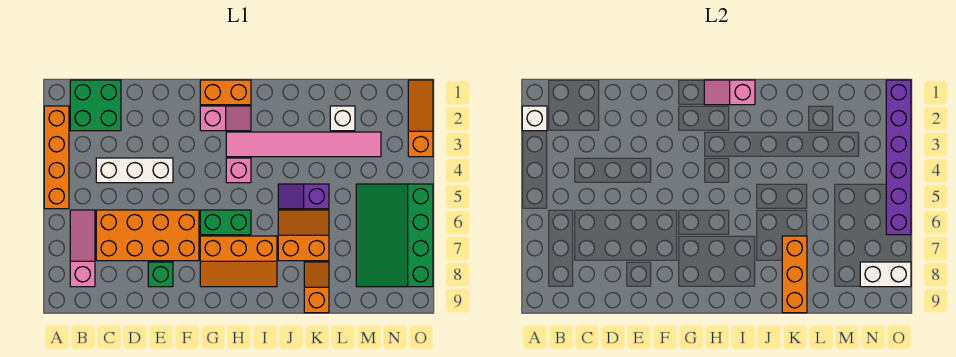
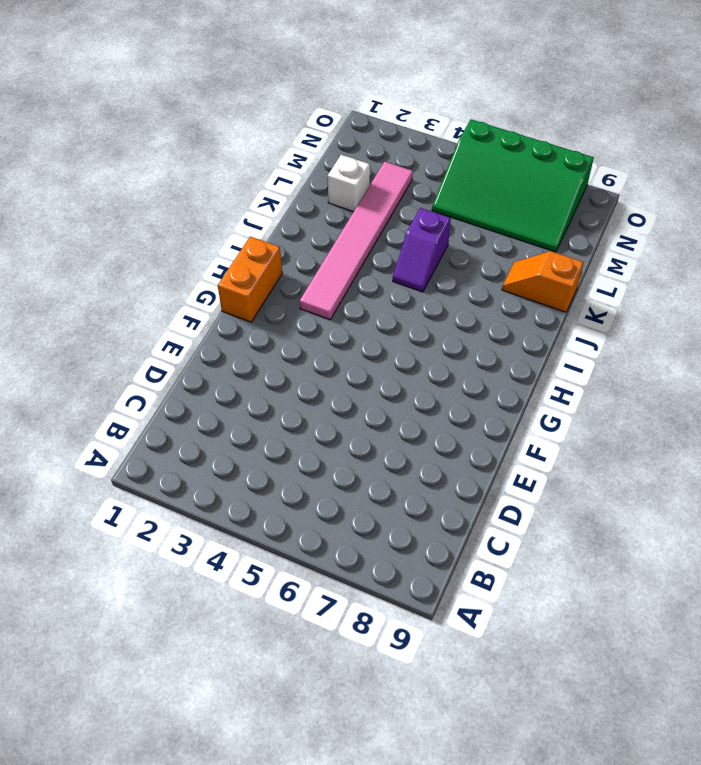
none -> orange 1x4 brick [44,106,69,209]
none -> green 2x2 brick [70,80,121,131]
none -> pink 1x3 slope [70,210,95,287]

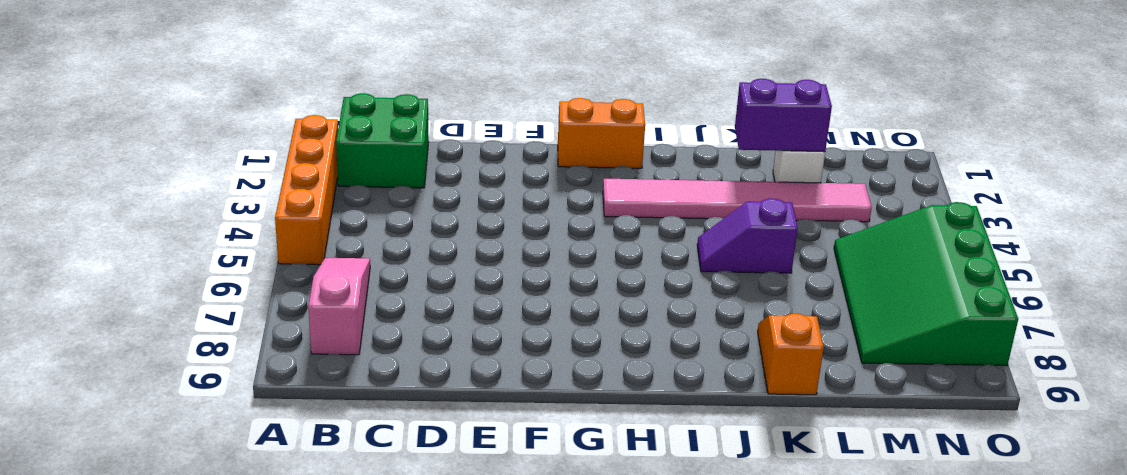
purple 1x2 brick [735,79,832,152] -> none
none -> white 1x3 brick [96,158,173,183]
none -> orange 2x4 brick [96,210,199,261]
none -> green 1x1 brick [148,262,173,287]

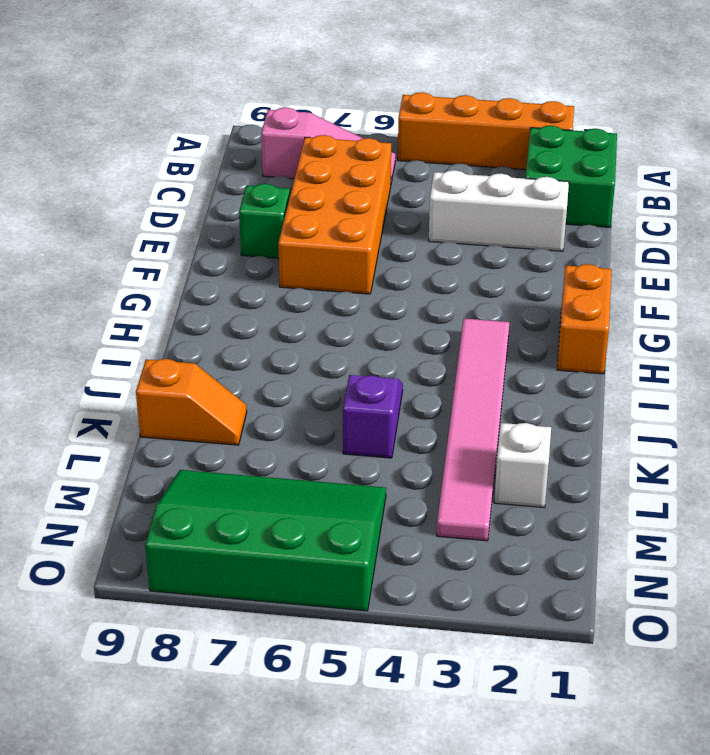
white 1x3 brick [429,170,569,251] -> white 1x3 brick turned to [96,158,173,183]
none -> pink 1x2 slope [200,106,251,131]
none -> green 1x2 brick [200,210,251,235]
none -> orange 2x3 slope [200,236,277,287]

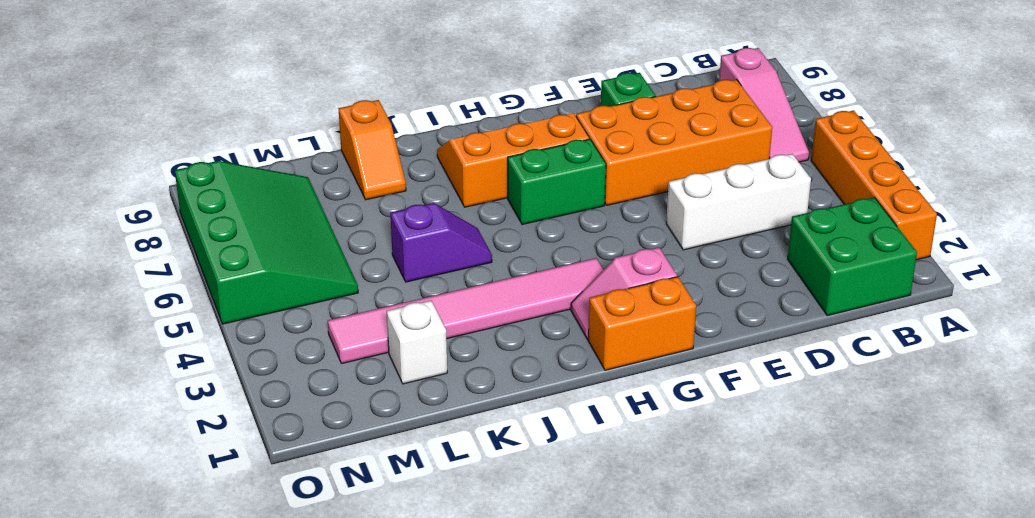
none -> pink 1x1 brick [226,158,251,183]
none -> orange 2x2 slope [278,210,329,261]
none -> orange 1x3 slope [408,80,433,157]

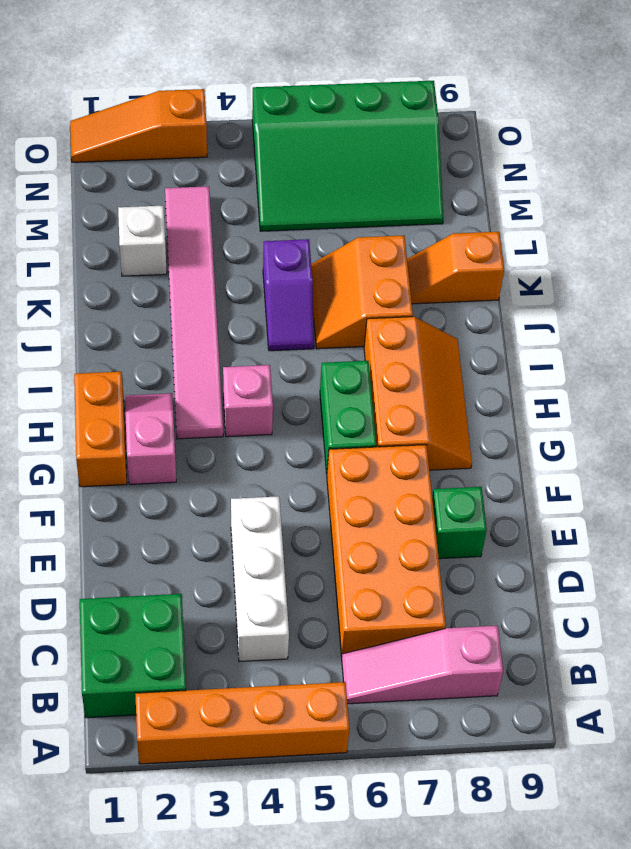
none -> white 1x1 brick [522,106,547,131]
none -> pink 1x2 slope [704,80,755,105]
none -> orange 1x3 brick [782,236,807,313]

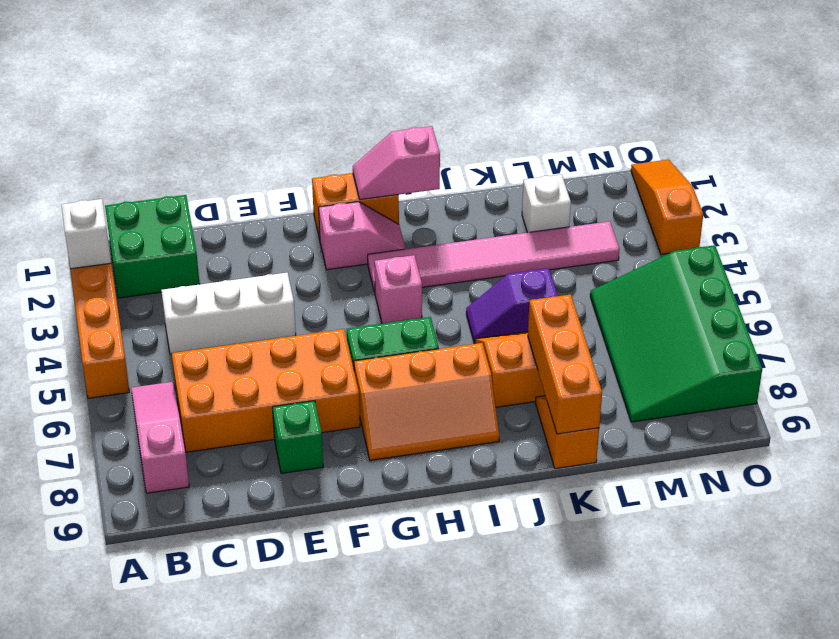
none -> white 1x2 brick [860,262,911,287]
none -> purple 1x6 brick [886,80,911,235]

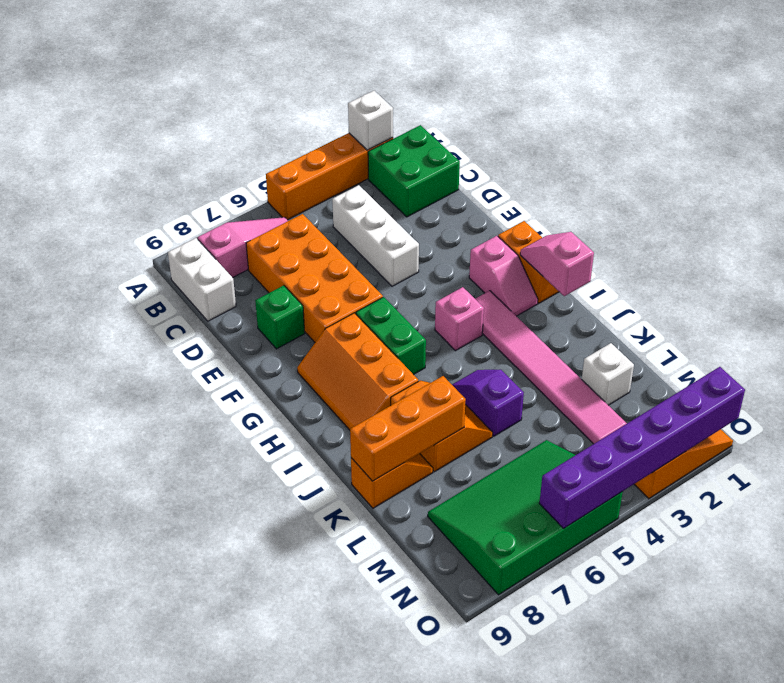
white 1x2 brick [168,238,236,321] -> white 1x2 brick moved to [860,262,911,287]

